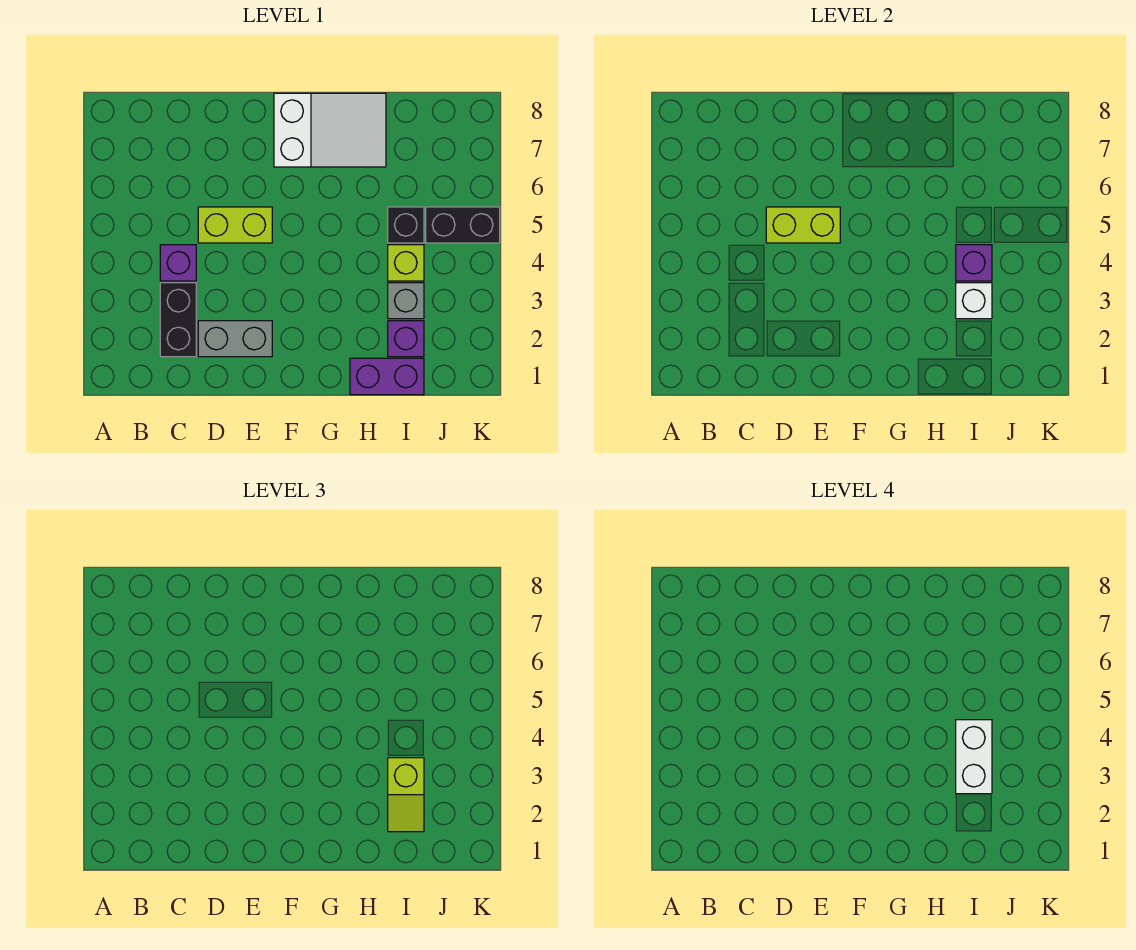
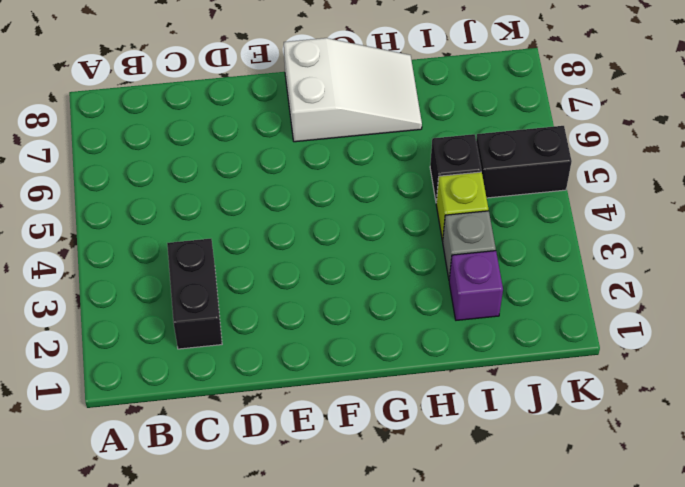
none -> purple 1x1 brick [160,245,196,281]
none -> grey 1x2 brick [198,321,272,357]
none -> lime 1x2 brick [198,207,272,243]

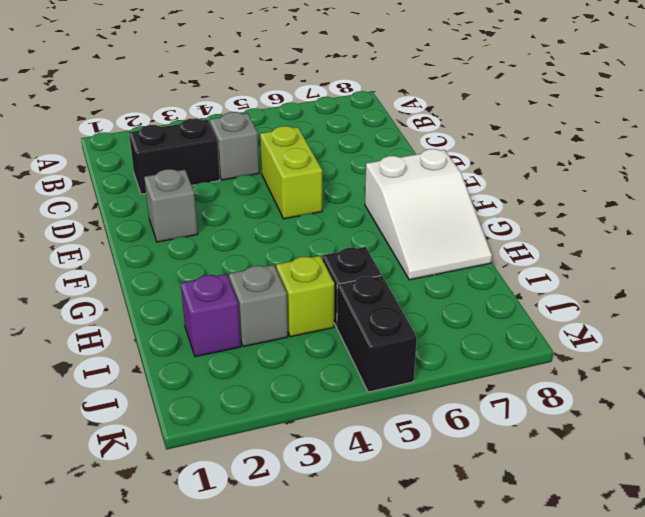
grey 1x1 brick [210,112,259,180] -> purple 1x1 brick [160,245,196,281]
grey 1x1 brick [144,169,198,242] -> grey 1x2 brick [198,321,272,357]
none -> purple 1x2 brick [350,358,424,395]
none -> lime 1x2 brick [766,207,840,243]
none -> white 1x1 brick [956,283,992,319]

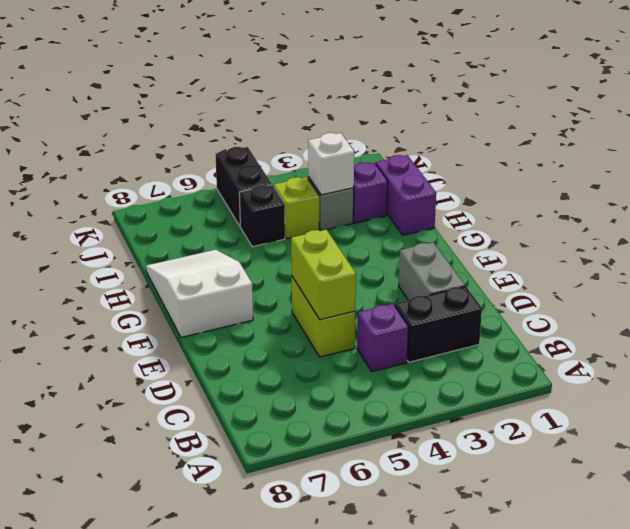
none -> purple 1x1 brick [956,245,992,281]
none -> lime 1x2 slope [388,758,424,832]
none -> white 1x2 brick [956,720,992,794]

